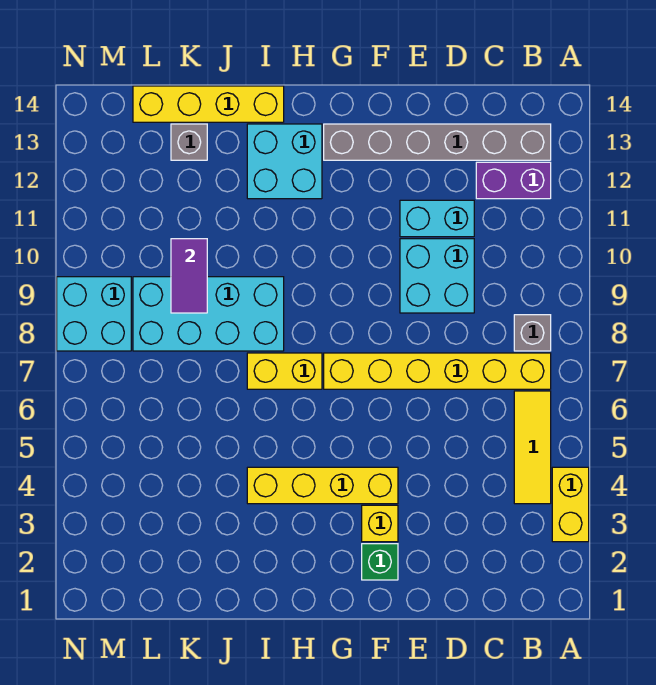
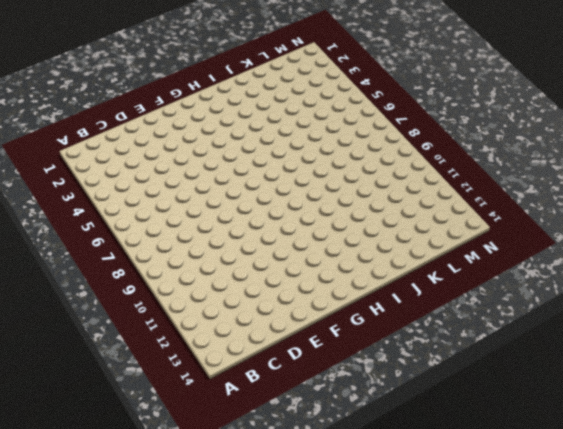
none -> yellow 1x2 brick [552,467,589,542]
none -> yellow 1x3 tile [514,391,551,504]
none -> yellow 1x6 brick [324,353,551,389]

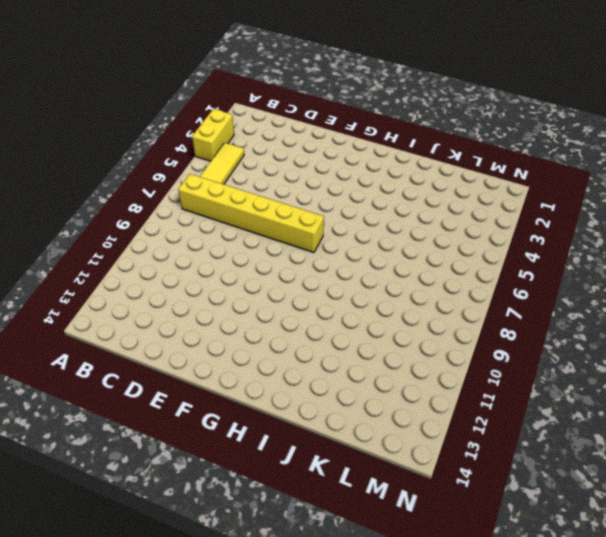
none -> grey 1x1 brick [514,315,551,351]
none -> purple 1x2 brick [476,162,551,199]
none -> grey 1x6 brick [324,124,551,160]

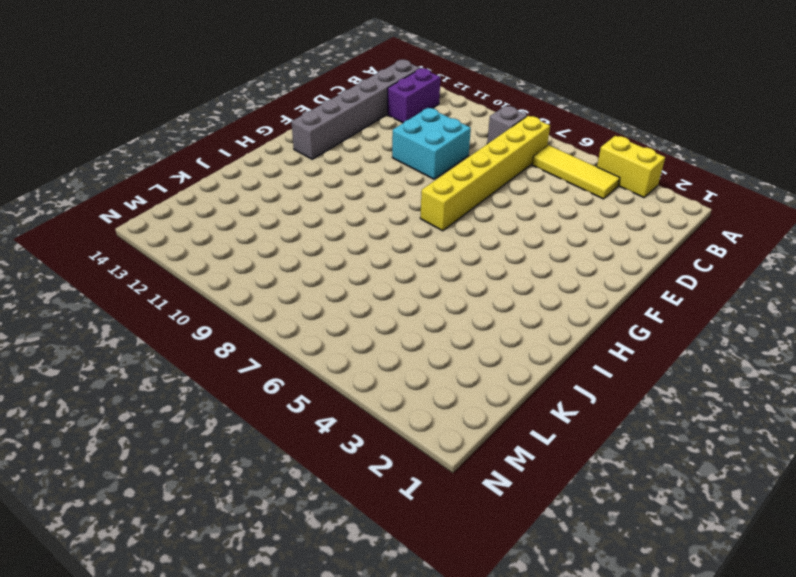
none -> cyan 1x2 brick [400,200,474,237]
none -> green 1x1 brick [362,544,398,580]
none -> yellow 1x1 brick [362,505,398,542]

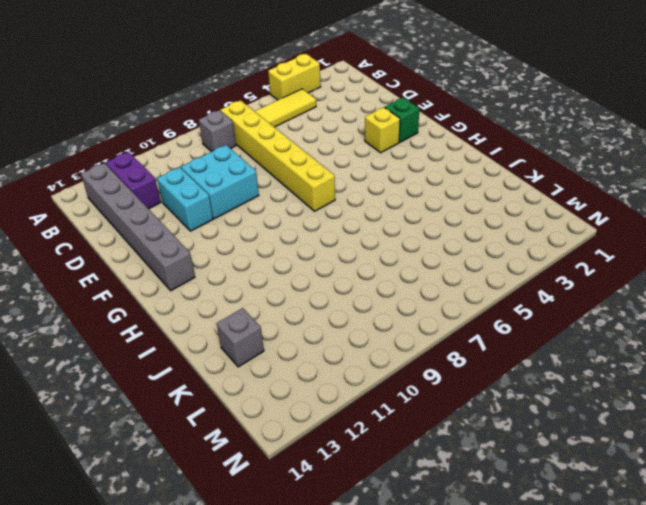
none -> yellow 1x4 brick [247,467,398,504]
none -> yellow 1x2 brick [247,353,322,389]
none -> cyan 2x2 brick [247,124,322,199]

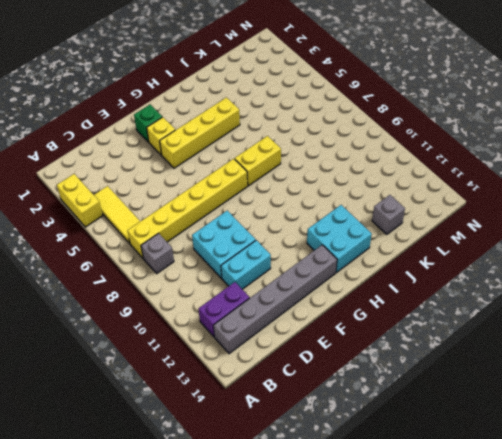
none -> cyan 2x4 brick [133,277,284,351]
none -> yellow 1x4 brick [133,86,284,122]
none -> cyan 2x2 brick [57,277,131,351]

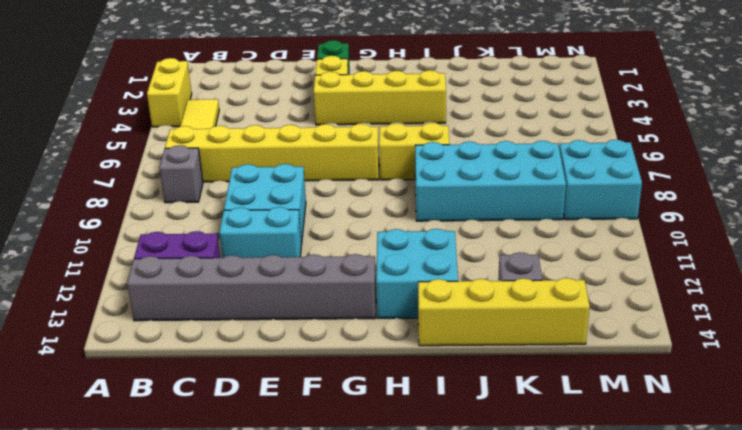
none -> purple 1x2 tile [171,239,207,313]

